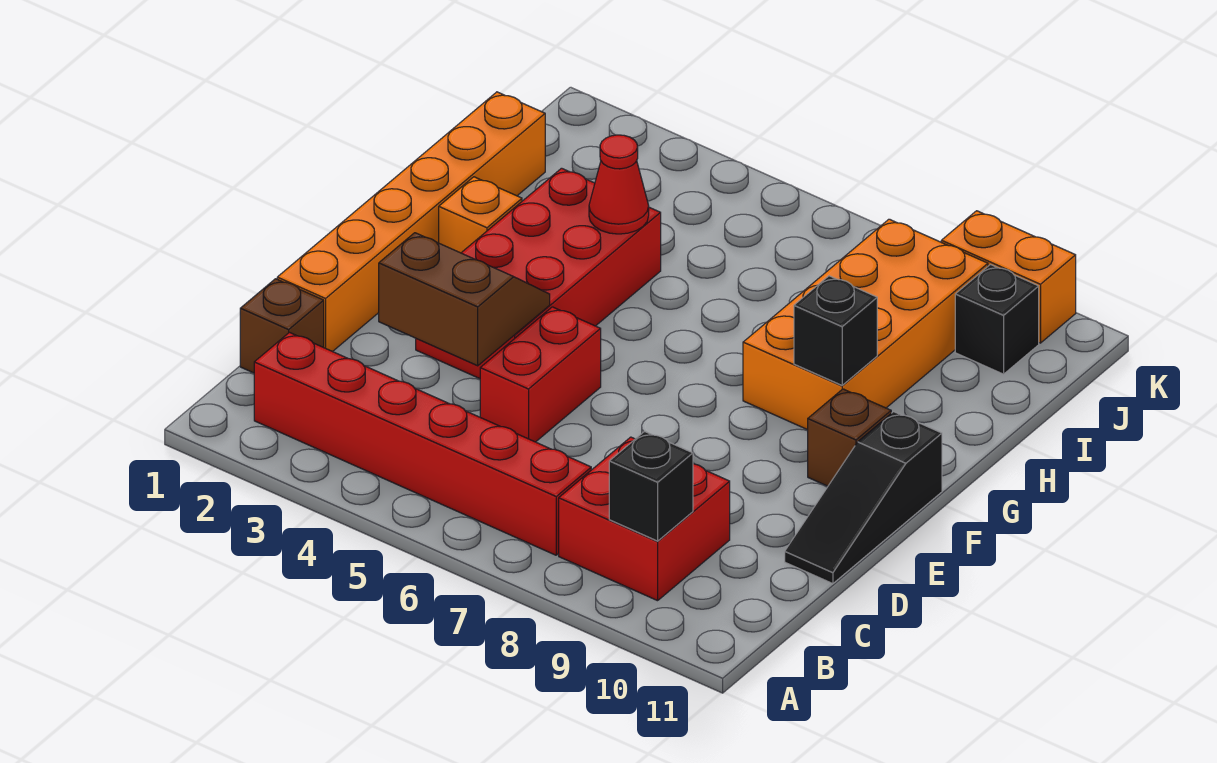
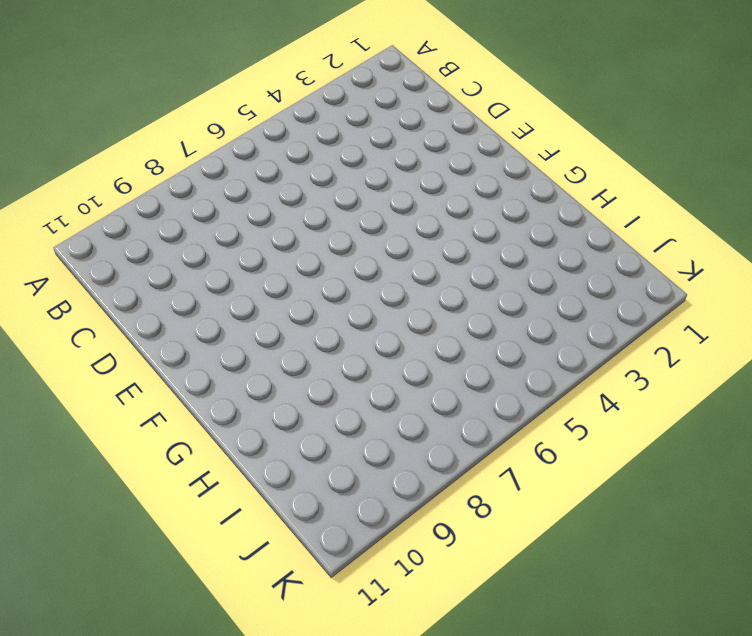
none -> red 1x6 brick [254,332,591,555]
none -> red 2x2 brick [559,437,730,601]
none -> brown 1x1 brick [240,279,324,373]

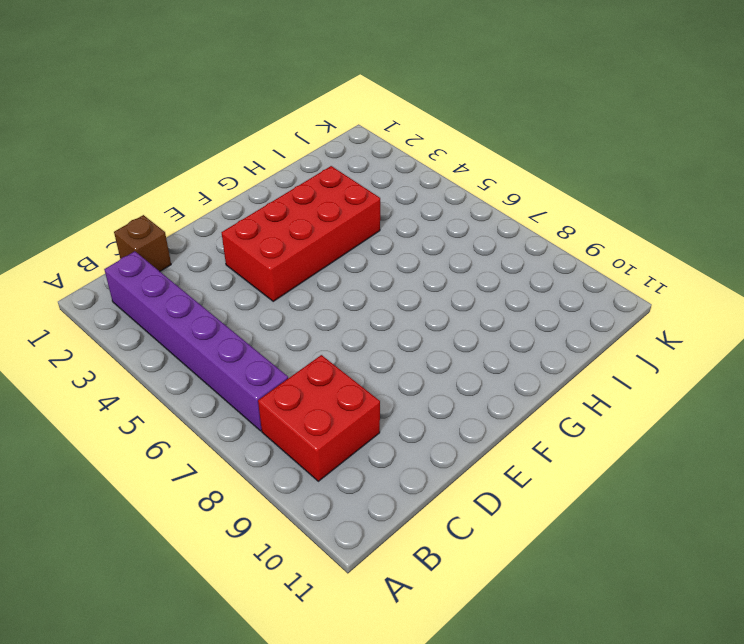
purple 1x6 brick [104,251,288,431] -> red 1x6 brick [254,332,591,555]
none -> orange 1x6 brick [277,92,545,352]
none -> red 1x2 brick [480,307,601,442]
none -> black 1x3 slope [785,412,942,584]

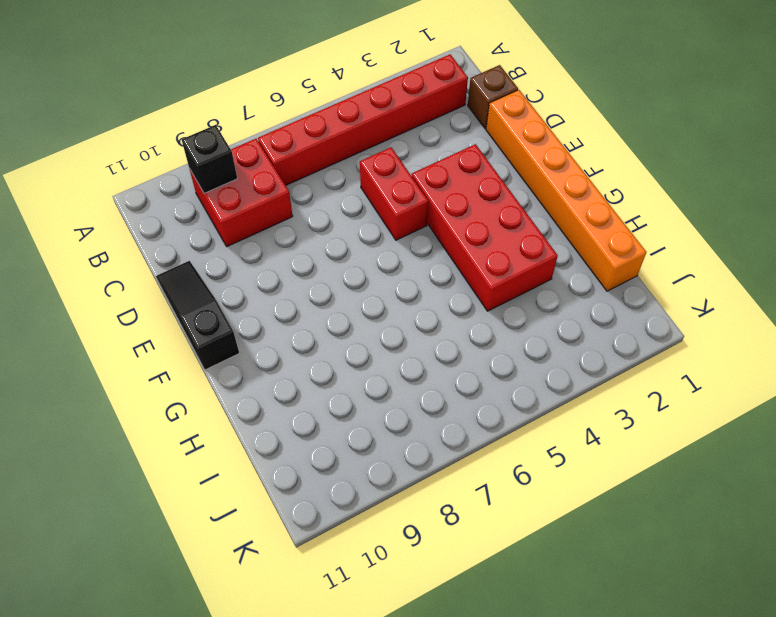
none -> brown 1x1 brick [808,389,891,486]
none -> orange 1x1 brick [439,177,522,253]
none -> orange 2x4 brick [743,219,988,430]

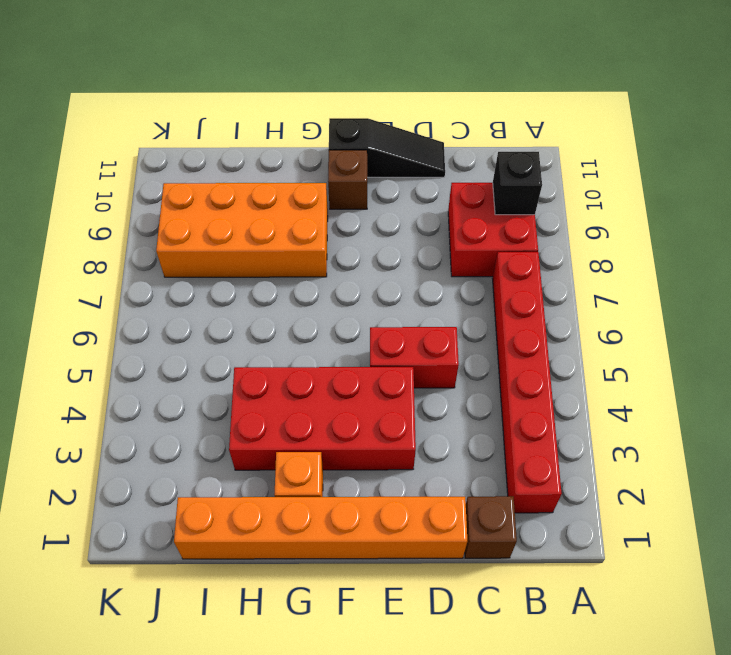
none -> black 1x1 brick [955,265,1039,374]
none -> orange 1x2 brick [941,211,1076,343]
none -> brown 2x2 slope [379,233,550,366]

